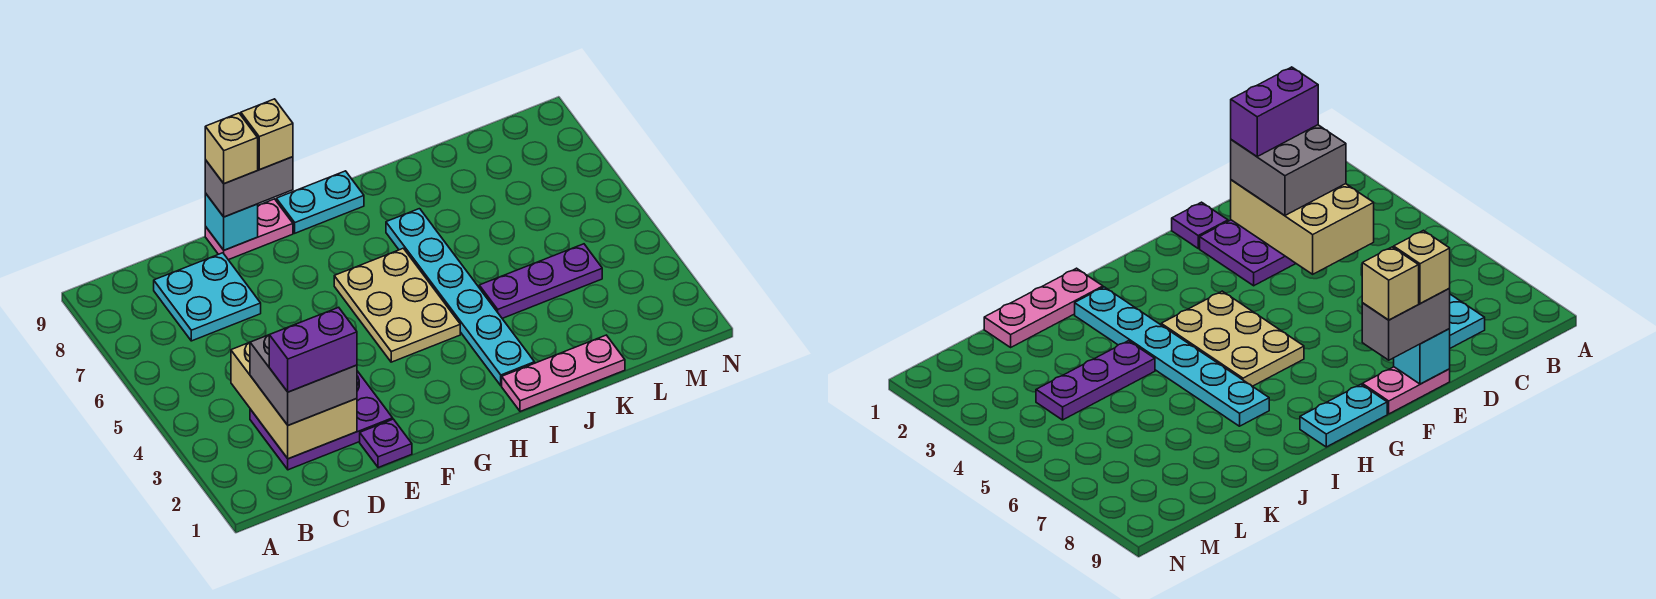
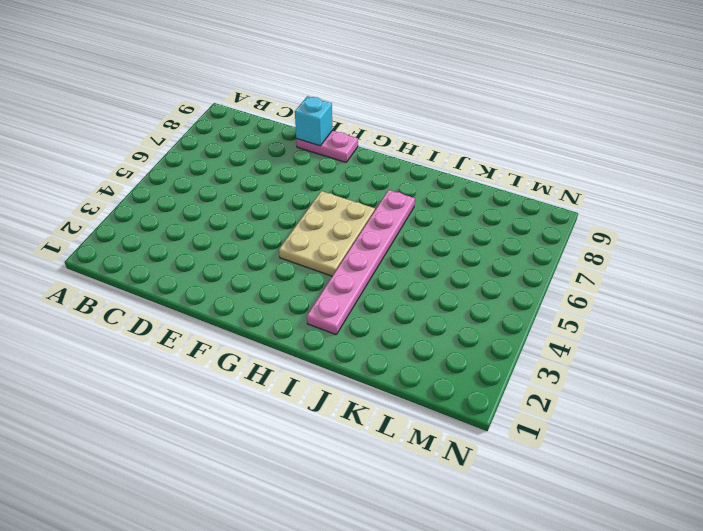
pink 1x6 plate [307,190,415,335] -> cyan 1x6 plate [386,209,535,386]
none -> purple 2x3 plate [250,371,393,470]
none -> cyan 2x2 plate [154,253,261,341]
none -> purple 1x1 plate [360,419,412,468]

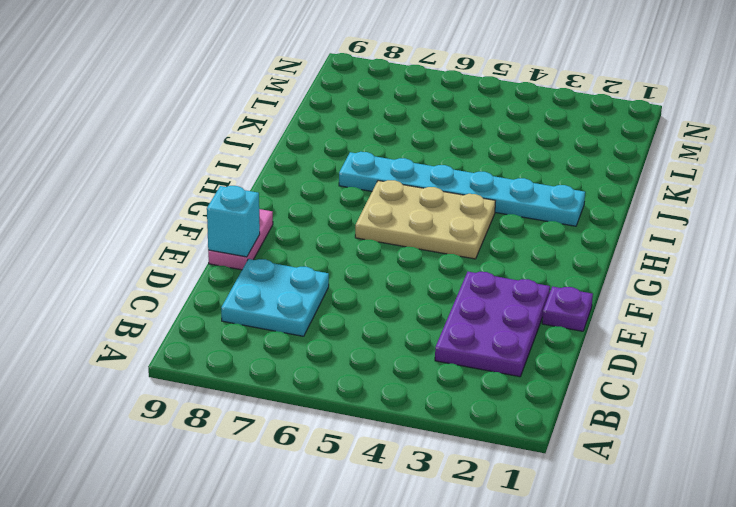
none -> cyan 1x2 plate [276,171,364,233]
none -> pink 1x3 plate [502,335,625,412]
none -> purple 1x3 plate [479,244,602,318]

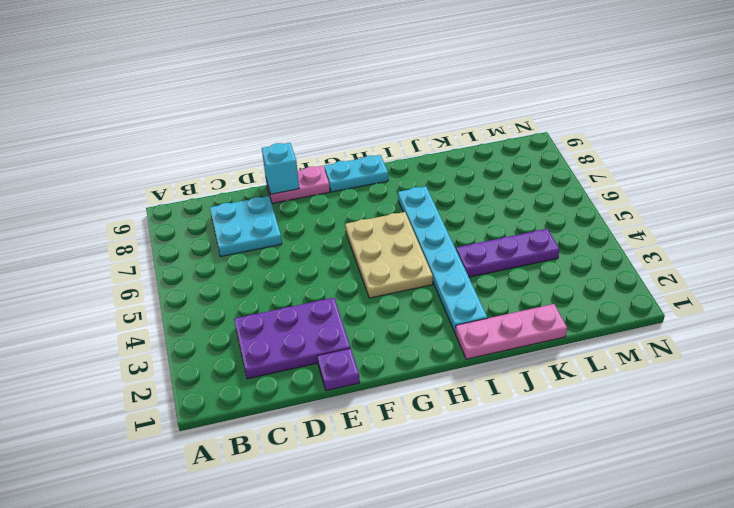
none -> tan 2x3 brick [231,342,357,459]
none -> grey 2x2 brick [250,335,357,425]
none -> grey 1x2 brick [205,157,293,217]

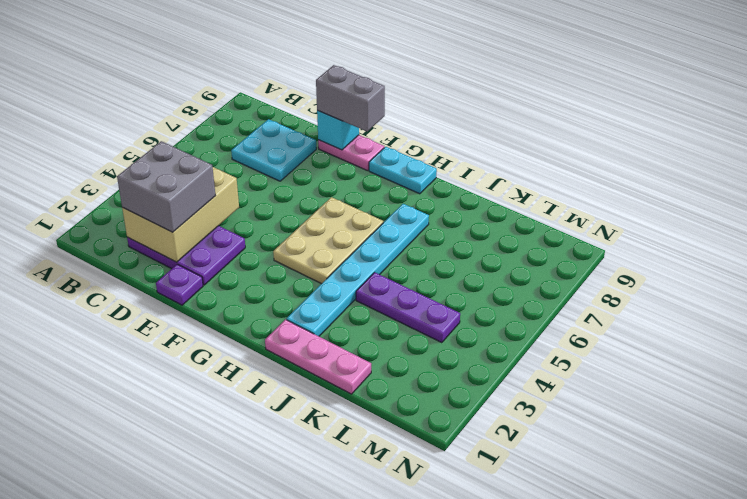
none -> purple 1x2 brick [269,307,357,392]
none -> tan 1x1 brick [205,113,258,184]
none -> tan 1x1 brick [241,99,293,170]

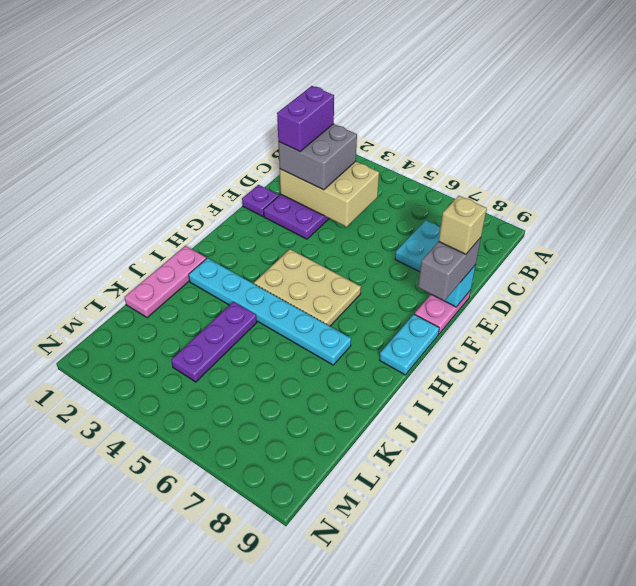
none -> tan 1x1 brick [241,99,293,170]

